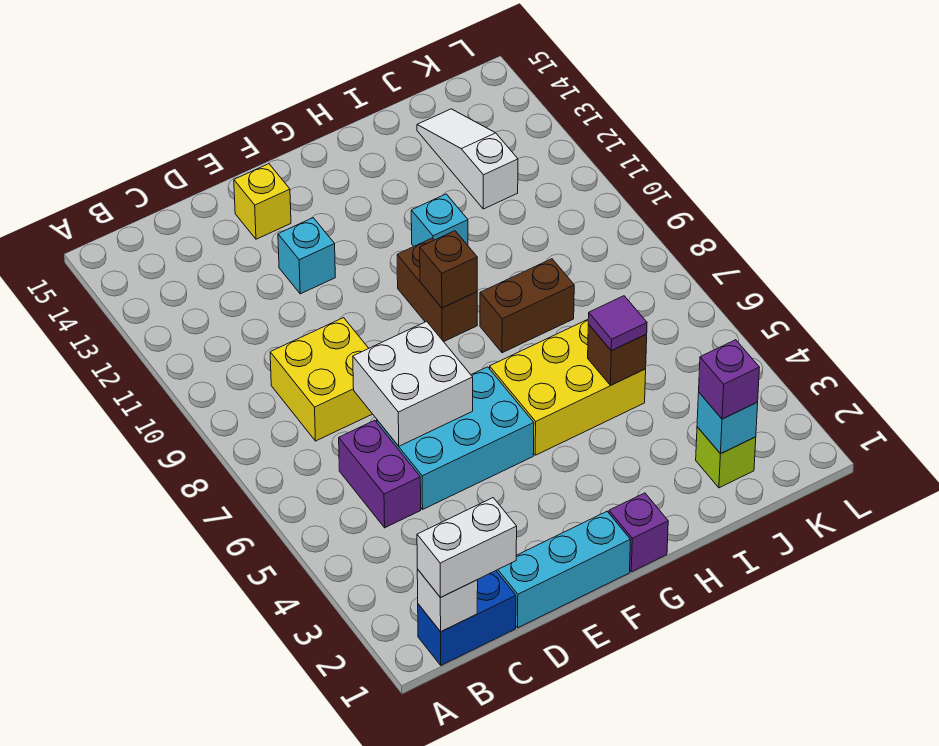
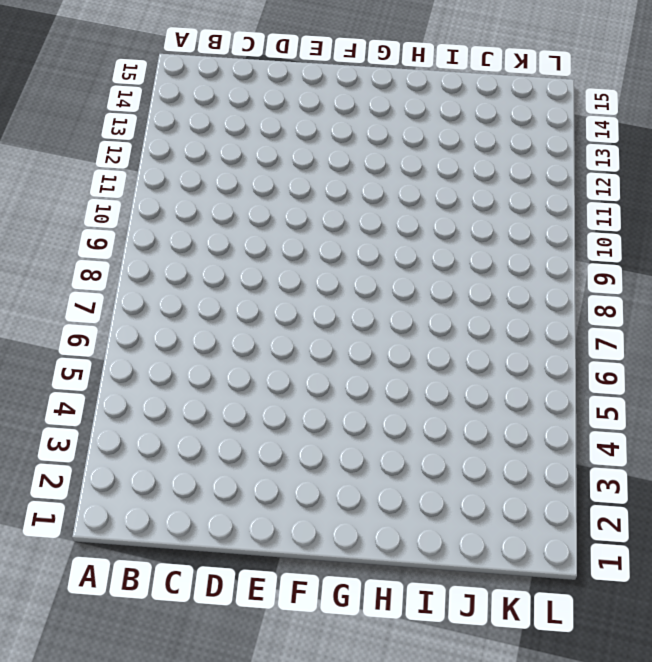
none -> blue 1x2 brick [418,571,516,665]
none -> purple 1x2 brick [339,420,421,528]
none -> yellow 2x2 brick [270,318,372,441]

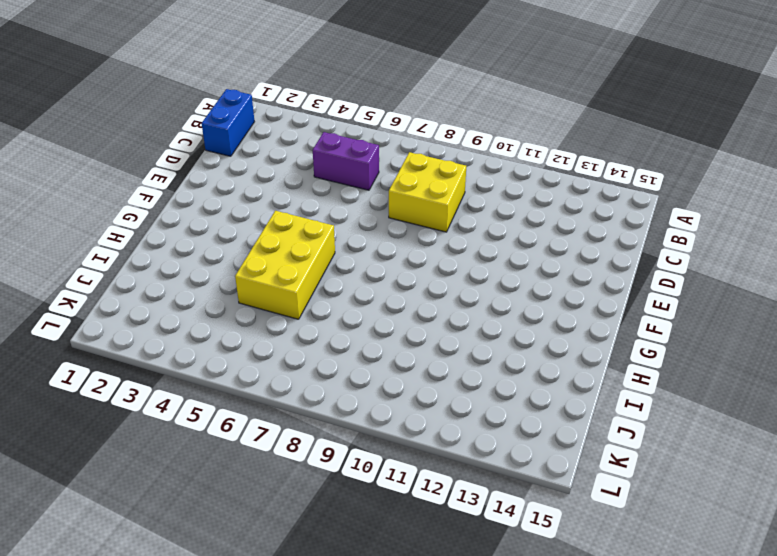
none -> cyan 1x3 brick [496,512,630,628]
none -> cyan 2x3 brick [377,367,534,509]
none -> cyan 1x1 brick [278,218,335,294]

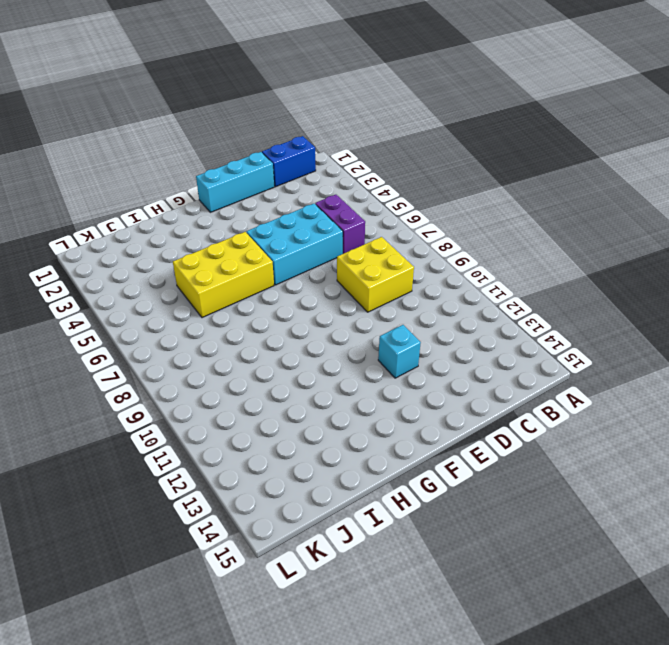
none -> yellow 1x1 brick [234,164,291,239]
none -> purple 1x1 brick [609,493,668,572]
none -> brown 1x2 brick [397,238,477,342]

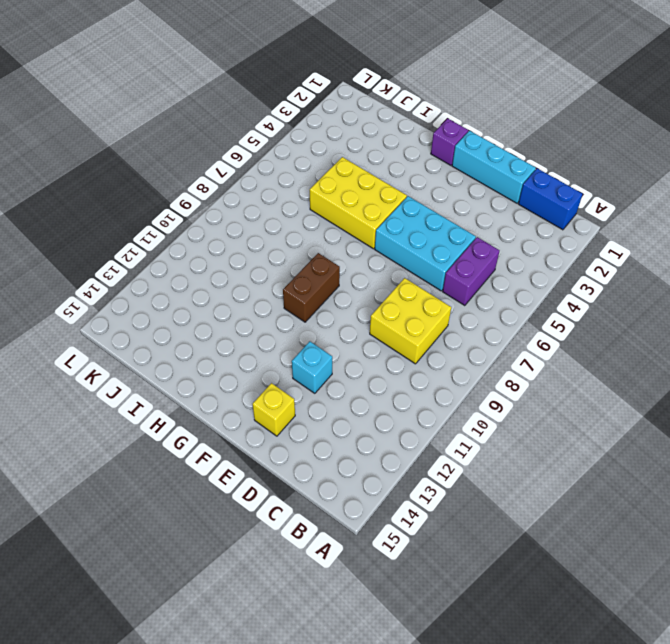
none -> brown 1x2 brick [480,259,574,353]
none -> cyan 1x1 brick [411,194,468,246]
none -> lime 1x1 brick [696,427,756,488]

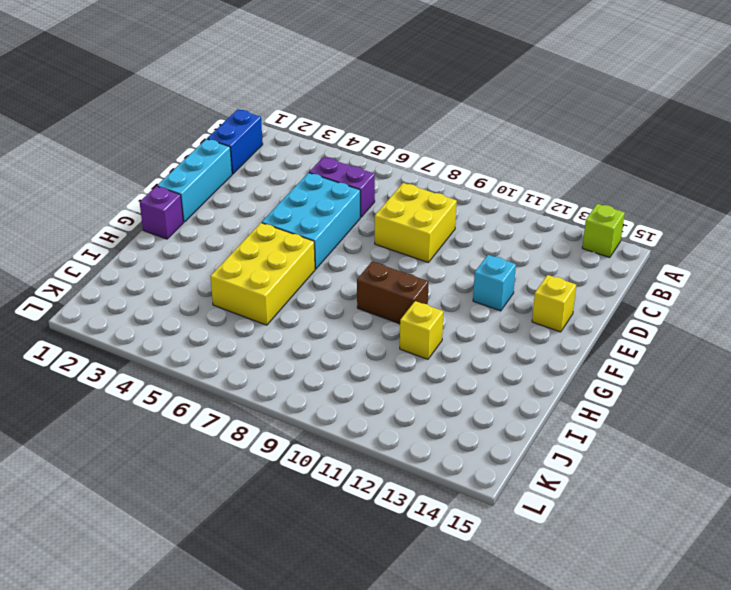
lime 1x1 brick [582,204,625,258] -> lime 1x1 brick moved to [696,427,756,488]
yellow 1x1 brick [400,301,443,359] -> cyan 1x1 brick [411,194,468,246]
none -> brown 1x2 brick [480,259,574,353]
none -> white 1x3 slope [417,109,518,209]
none -> white 1x1 brick [417,569,478,632]

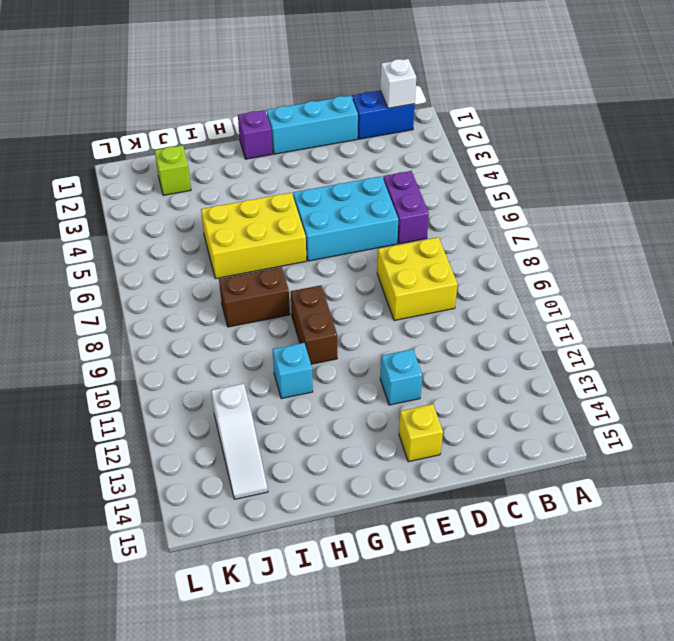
none -> white 2x2 brick [353,321,473,446]
none -> brown 1x1 brick [420,231,477,308]
none -> brown 1x1 brick [588,324,647,385]

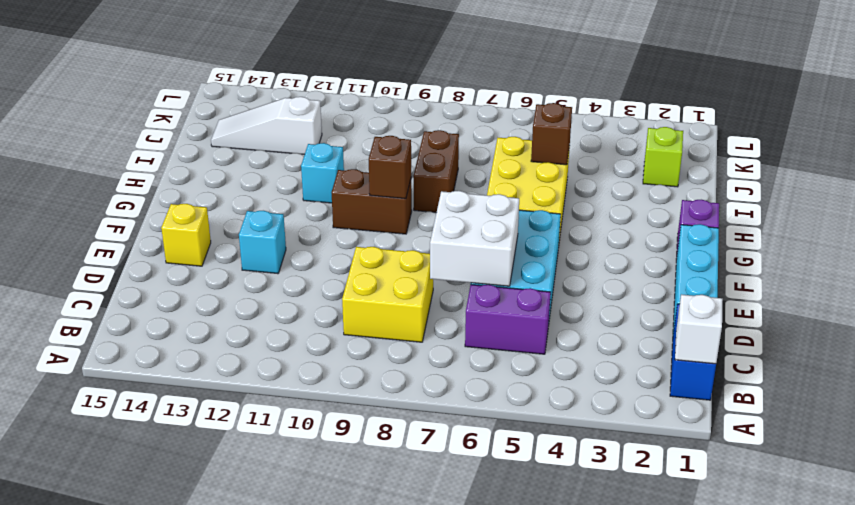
none -> cyan 1x1 brick [697,393,758,454]
none -> white 1x2 brick [417,498,517,598]
none -> purple 1x1 tile [588,296,647,351]

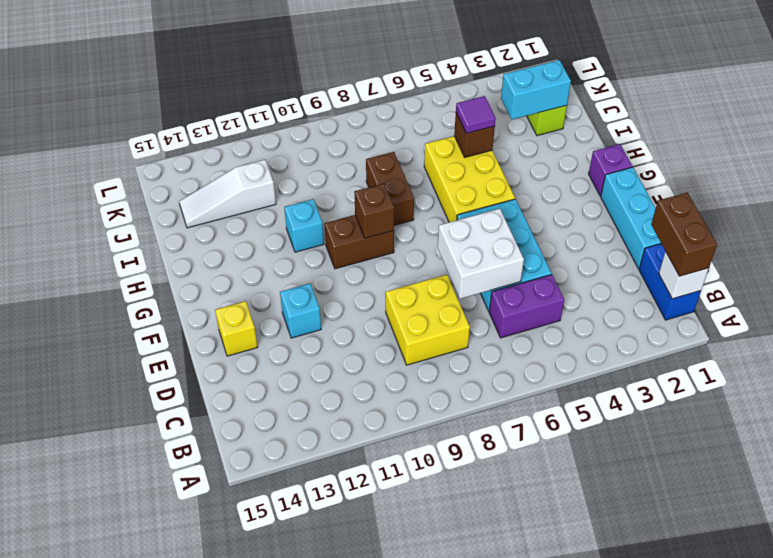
brown 1x2 brick [651,193,717,276] -> white 1x2 brick [417,498,517,598]
cyan 1x2 brick [501,60,571,119] -> cyan 1x1 brick [697,393,758,454]
none -> purple 1x1 brick [699,340,759,419]

